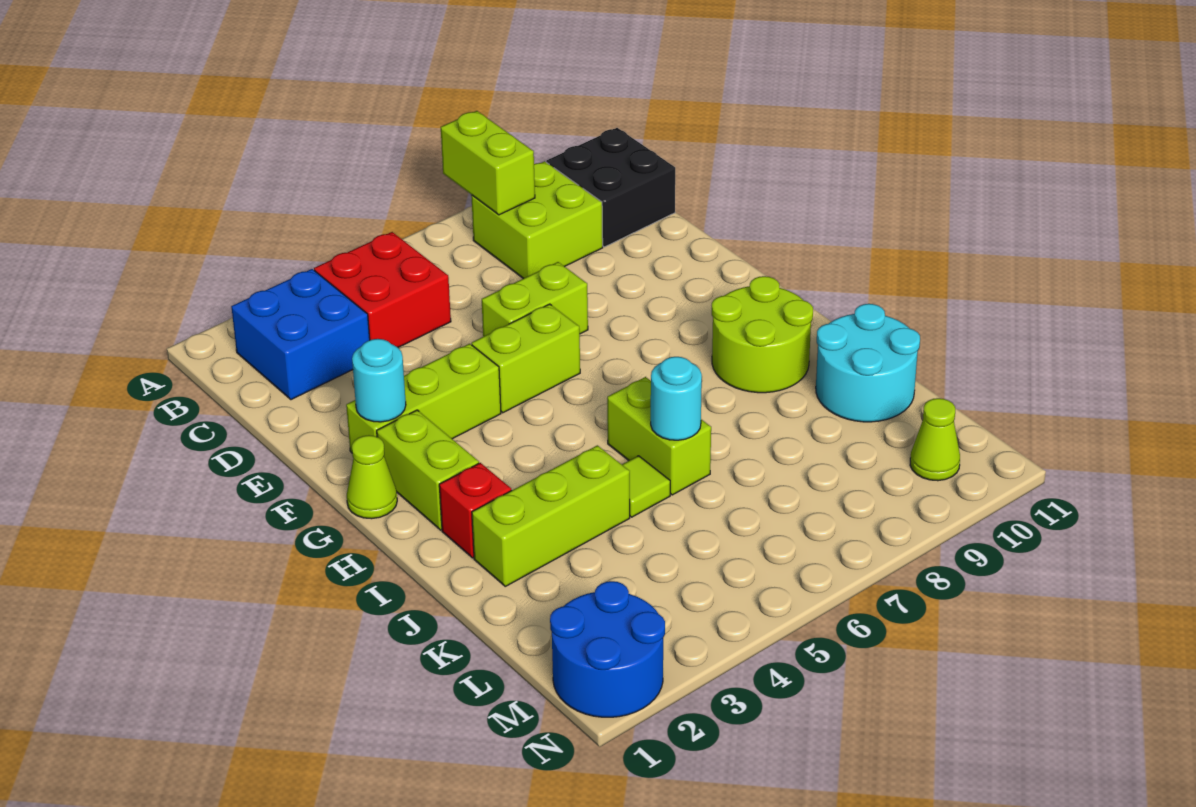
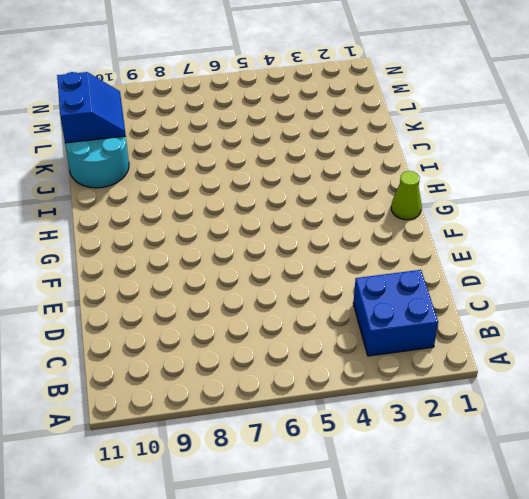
blue 2x2 slope [57,72,126,143] -> none
none -> red 2x2 brick [314,232,451,347]
none -> lime 2x2 brick [471,161,603,279]
none -> black 2x2 brick [546,128,675,247]

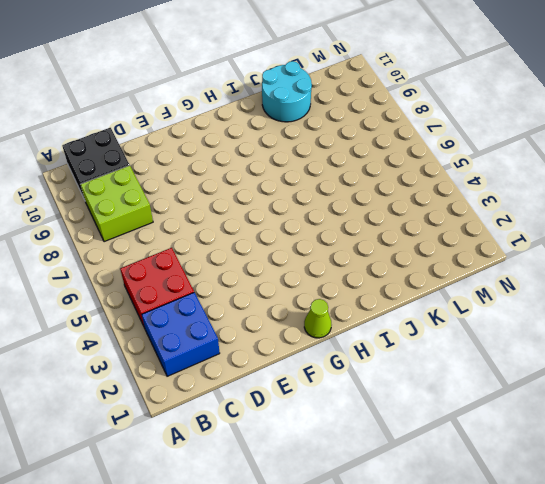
none -> lime 1x2 brick [482,262,588,336]
none -> lime 1x3 brick [346,344,501,453]
none -> lime 1x2 brick [472,304,580,413]

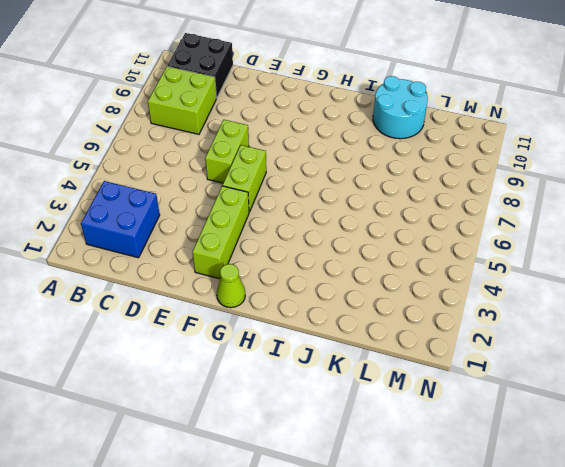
none -> red 2x2 brick [314,232,451,347]
none -> lime 1x2 brick [377,410,479,530]
none -> lime 2x2 round brick [712,276,813,393]

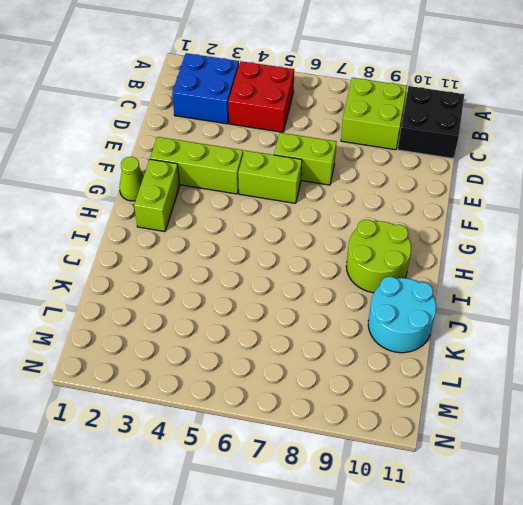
none -> red 1x1 brick [439,463,512,558]
none -> lime 1x2 brick [607,377,711,495]
none -> lime 1x3 brick [472,445,630,586]

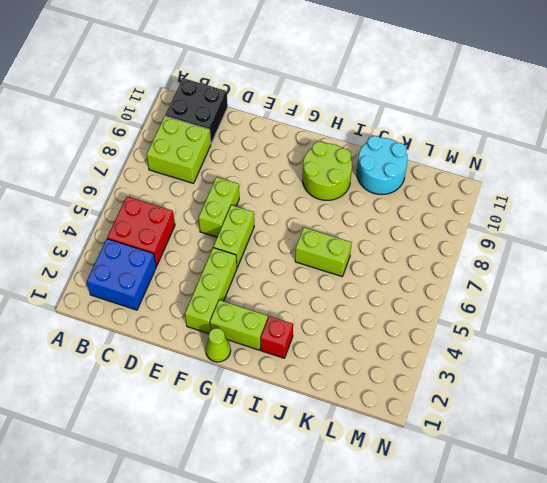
none -> lime 1x3 brick [472,445,630,586]
none -> lime 1x1 tile [622,456,670,517]
none -> blue 2x2 round brick [550,581,665,717]

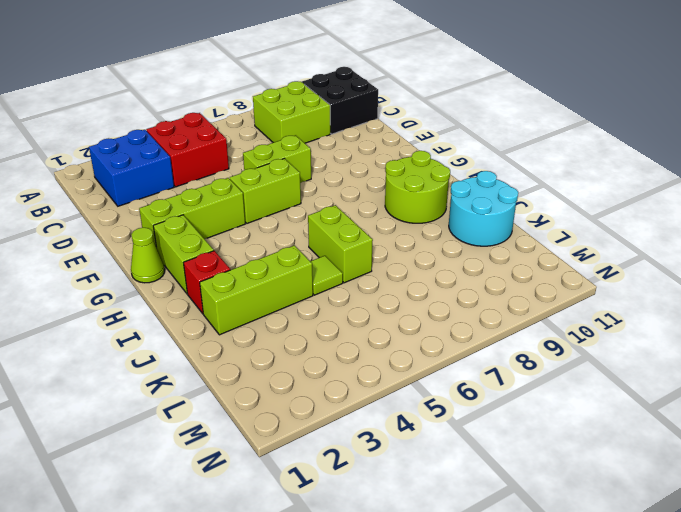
none -> blue 2x2 round brick [550,581,665,717]
none -> lime 1x1 cone [910,398,960,481]
none -> lime 1x2 brick [441,111,535,215]

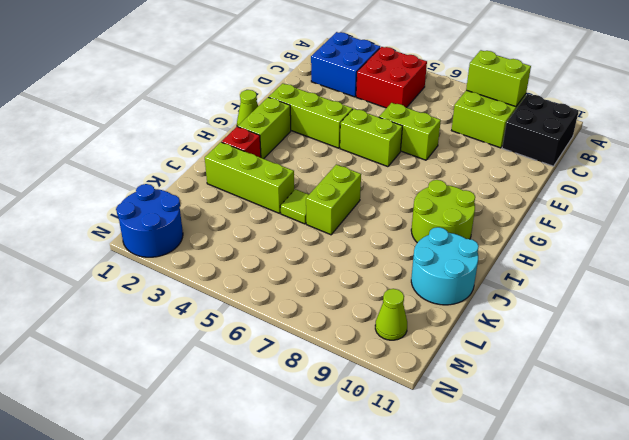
lime 1x2 brick [466,50,531,107] -> lime 1x2 brick turned to [441,111,535,215]
none -> cyan 1x1 round brick [352,339,406,422]
none -> cyan 1x1 round brick [651,357,702,440]

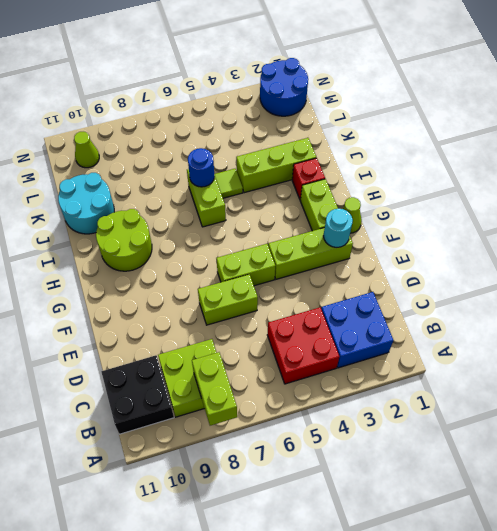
blue 1x1 round brick [188,148,214,187] -> cyan 1x1 round brick [651,357,702,440]

